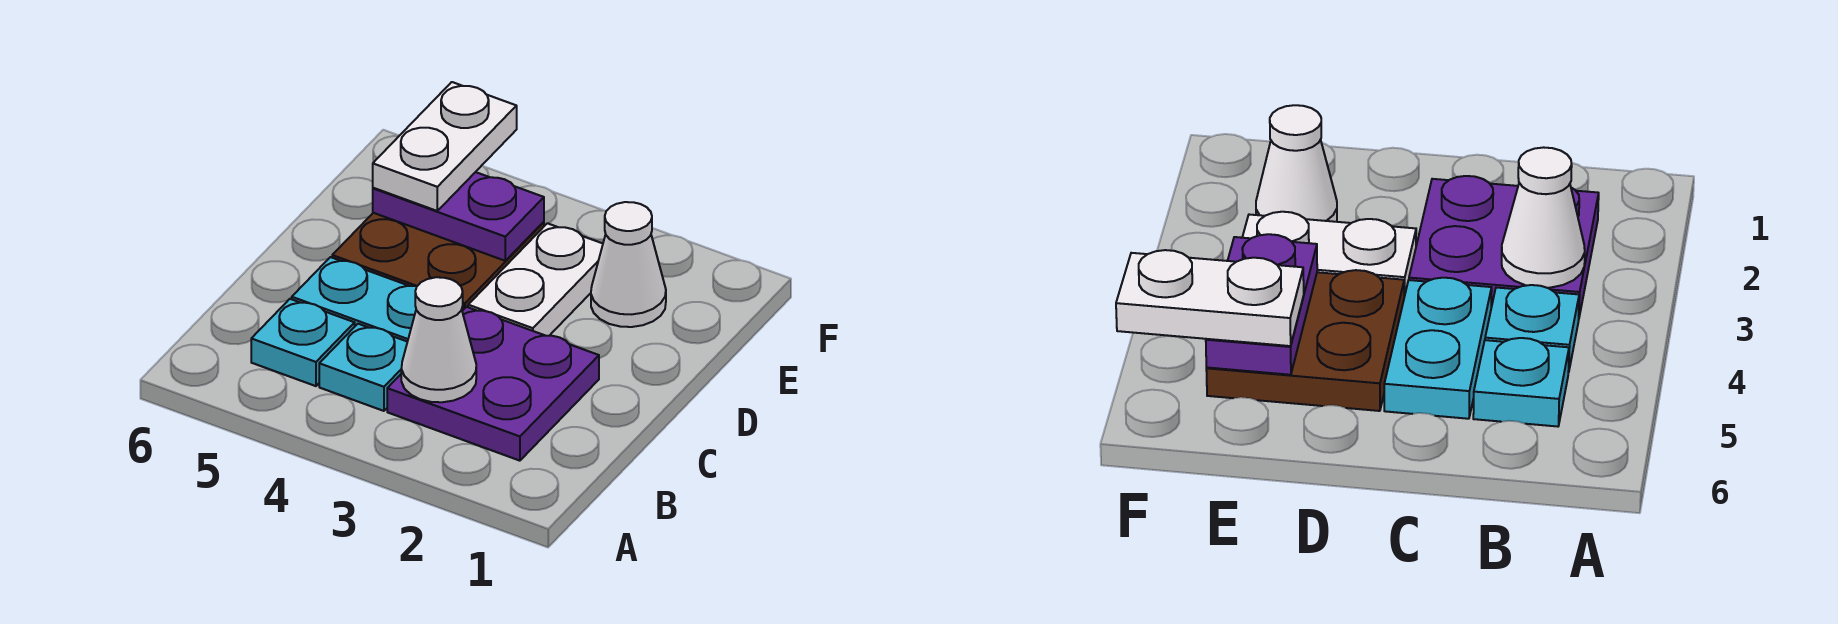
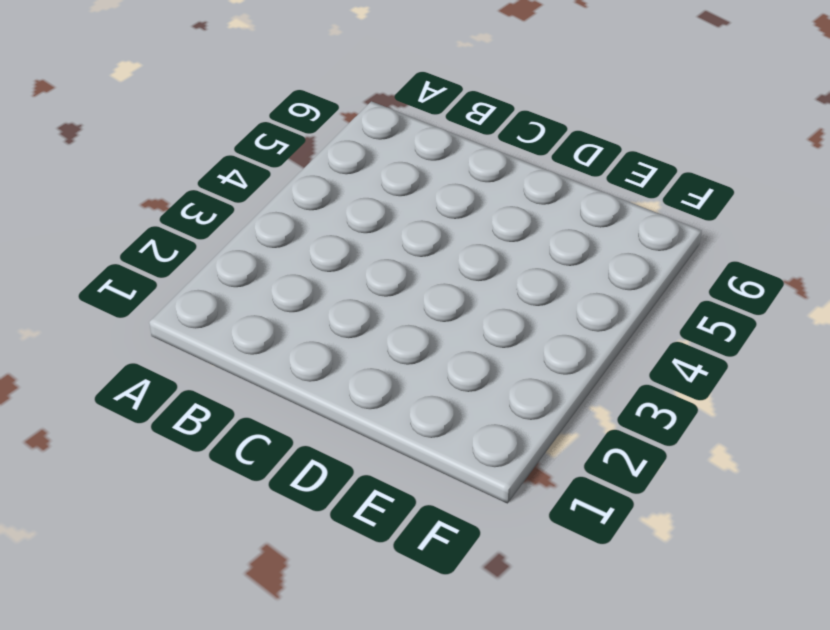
none -> purple 2x2 plate [387,307,599,461]
none -> cyan 1x1 plate [319,324,407,411]

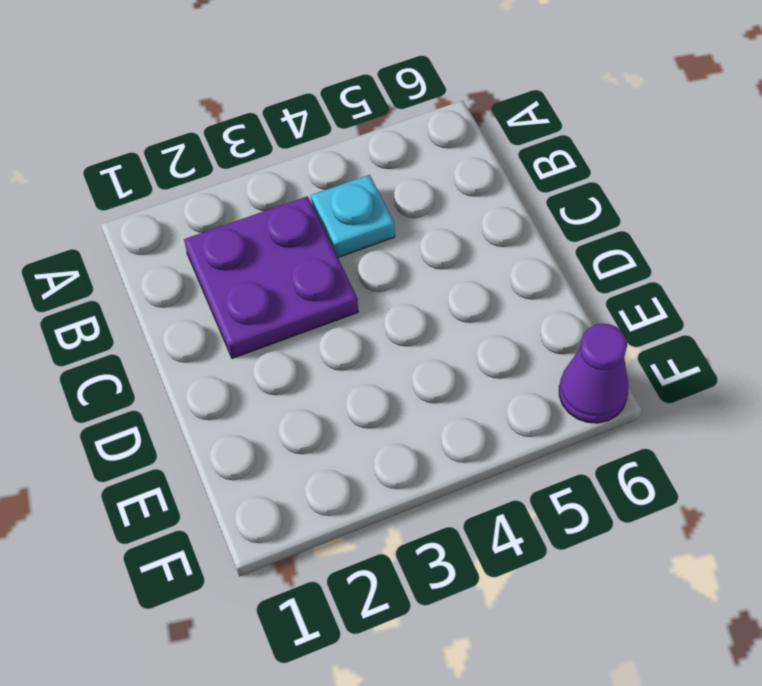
purple 1x1 cone [559,324,628,423] -> none
none -> cyan 1x1 plate [251,299,355,386]
none -> cyan 1x2 plate [292,257,463,342]

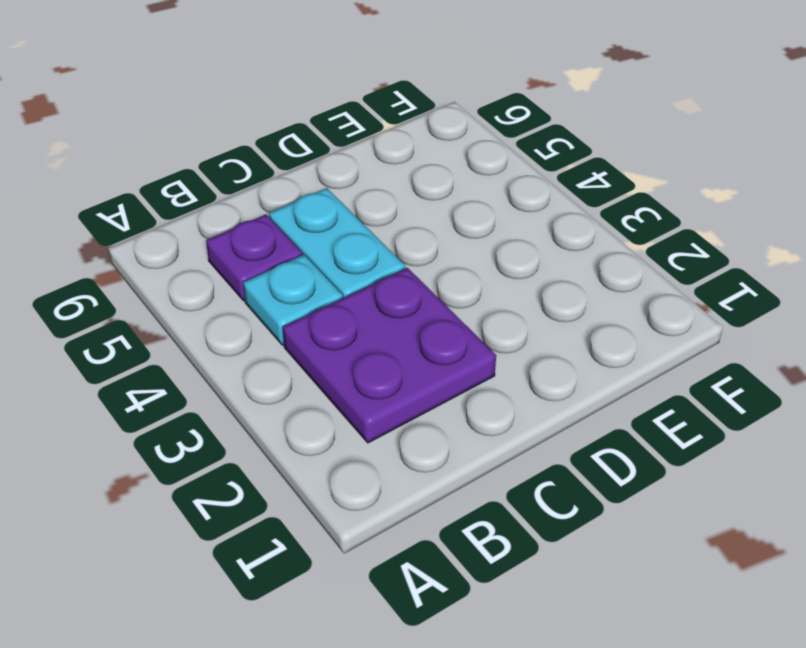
purple 1x1 plate [206,214,303,301] -> cyan 1x1 plate [251,299,355,386]
none -> white 1x2 plate [468,223,603,336]
none -> brown 2x2 plate [332,213,544,310]

